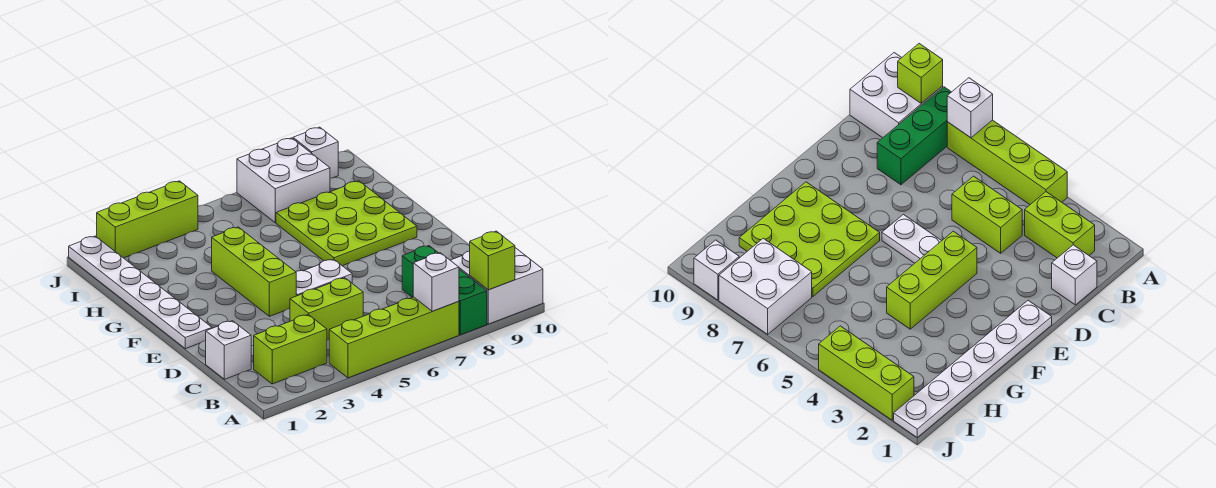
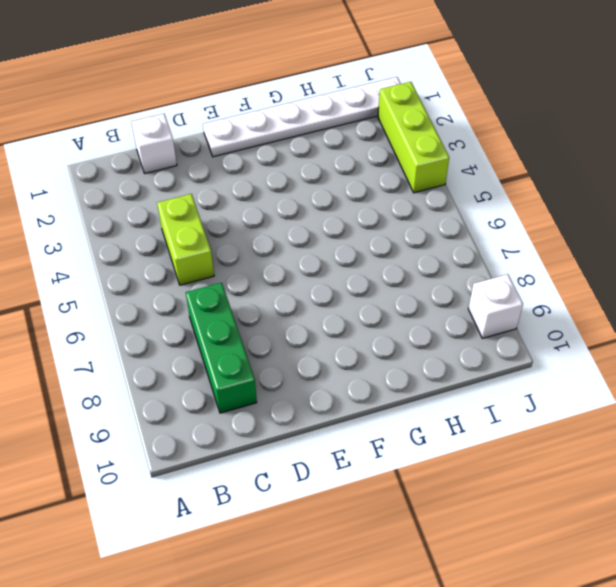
green 1x3 brick [186,283,257,413] -> green 1x3 brick turned to [402,246,487,335]
none -> lime 1x4 brick [329,297,459,378]
none -> white 2x2 brick [450,248,543,324]
none -> lime 1x2 brick [254,315,327,384]

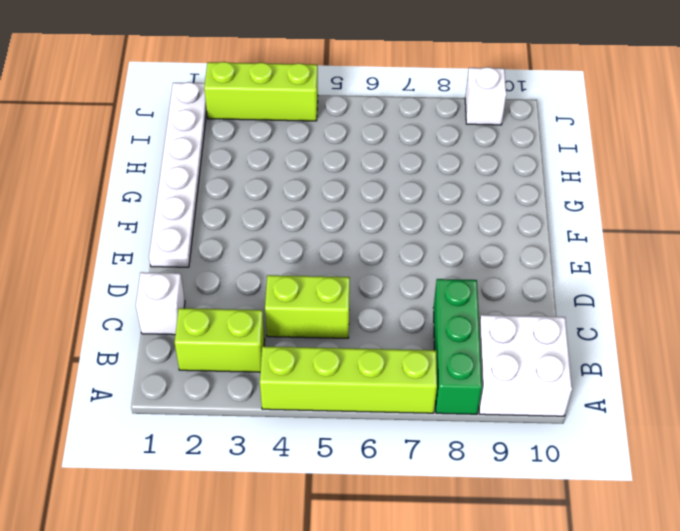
none -> lime 1x3 brick [212,227,296,316]
none -> white 1x2 plate [296,259,352,296]
none -> lime 3x3 plate [276,181,417,266]

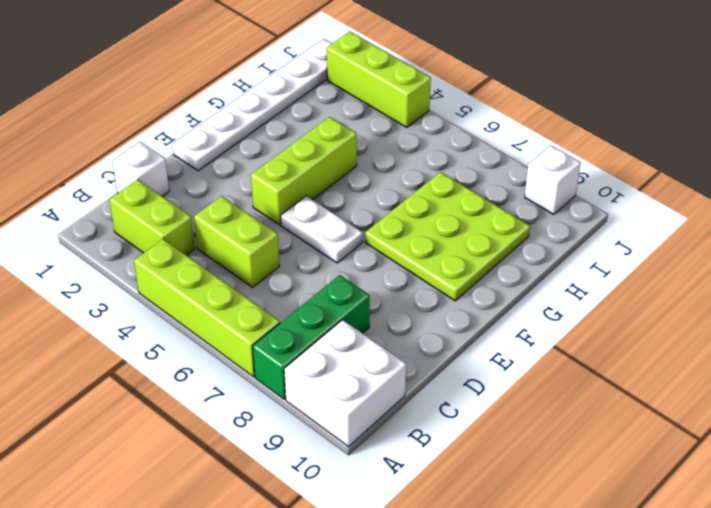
none -> white 2x2 brick [237,138,330,223]
none -> white 1x1 brick [413,253,459,311]
none -> lime 1x1 brick [470,231,515,290]

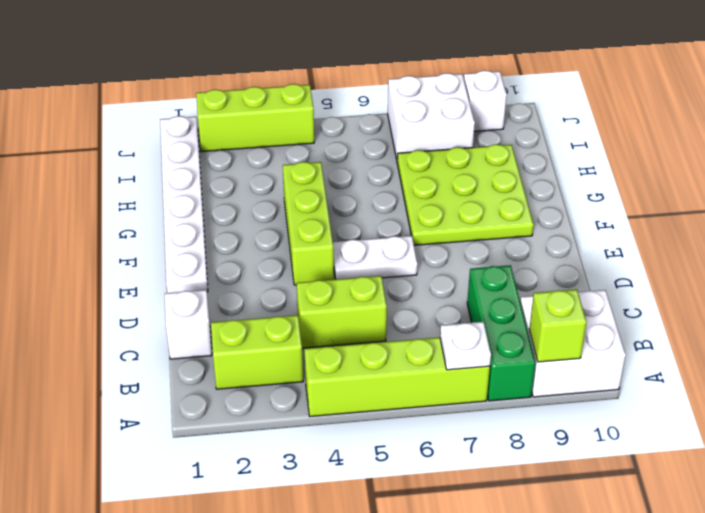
white 1x1 plate [440,322,491,370] -> white 1x1 brick [413,253,459,311]

